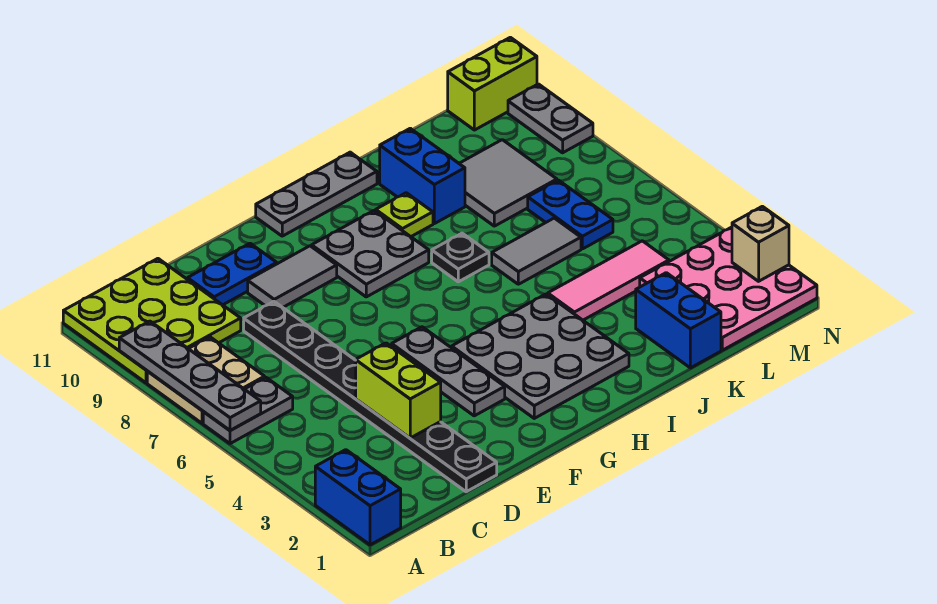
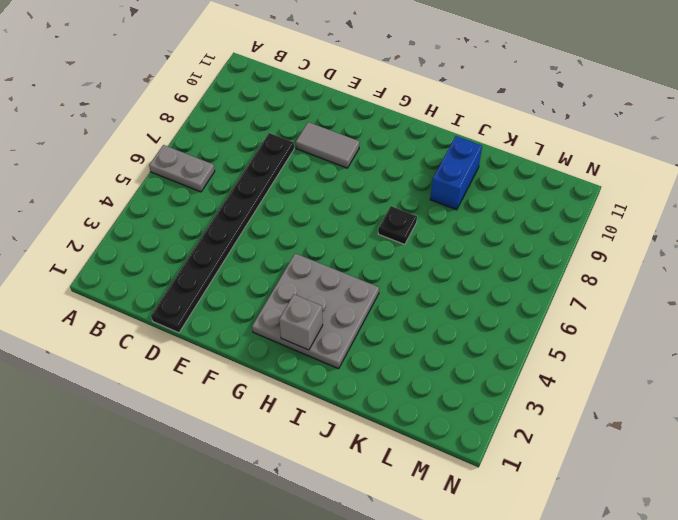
grey 1x1 brick [279,294,323,350] -> none
none -> blue 1x2 brick [315,450,401,545]
none -> tan 2x2 plate [147,337,265,423]
none -> lime 3x3 plate [63,259,241,383]

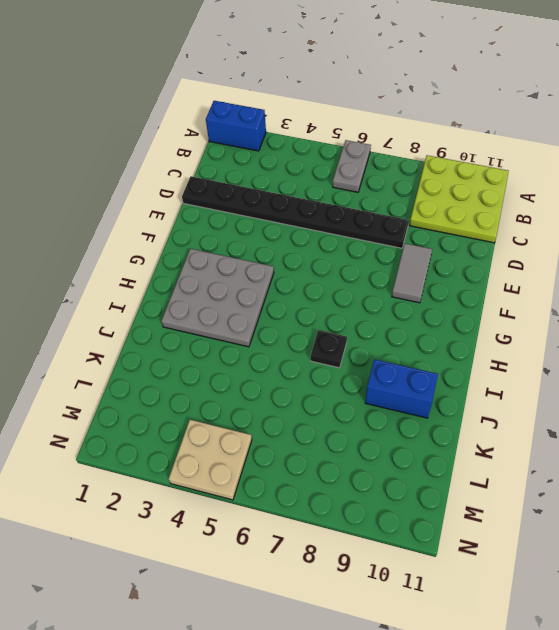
tan 2x2 plate [169,420,252,500] -> tan 2x2 plate moved to [147,337,265,423]
none -> blue 1x2 plate [187,243,277,305]
none -> grey 1x3 plate [392,327,505,416]
none -> grey 2x2 plate [311,211,429,297]

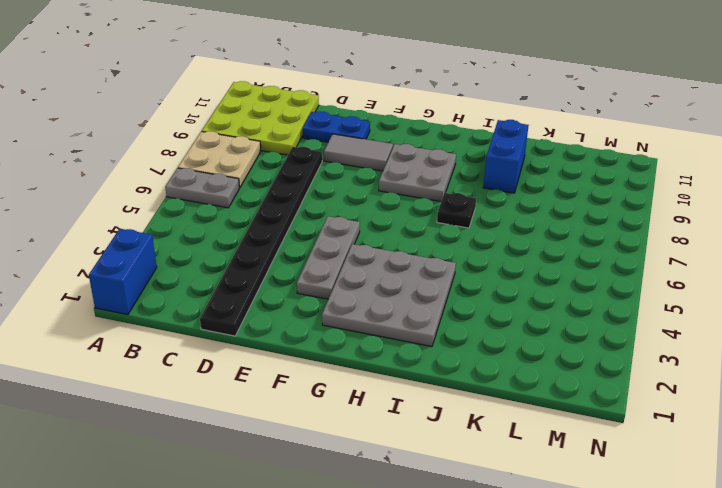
none -> grey 1x3 plate [256,152,377,236]
none -> lime 1x1 plate [376,193,433,237]
none -> pink 1x3 tile [548,241,669,320]

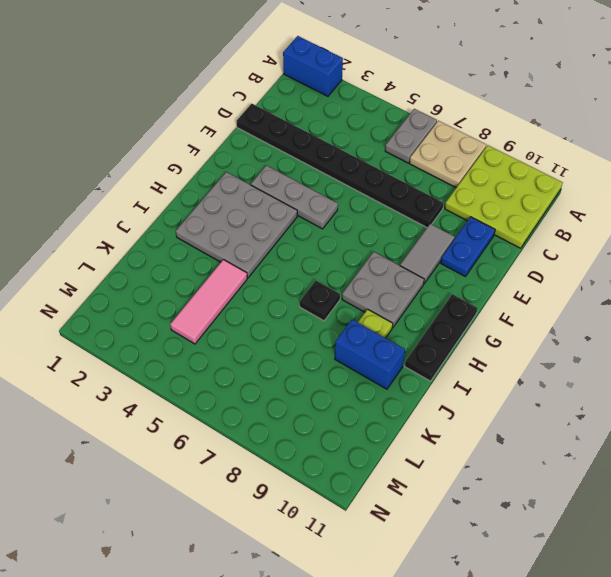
black 1x3 plate [405,294,478,381] -> grey 1x3 plate [256,152,377,236]
none -> grey 1x2 tile [492,218,581,284]
none -> blue 1x2 brick [636,273,721,368]
none -> grey 2x2 tile [459,140,557,226]

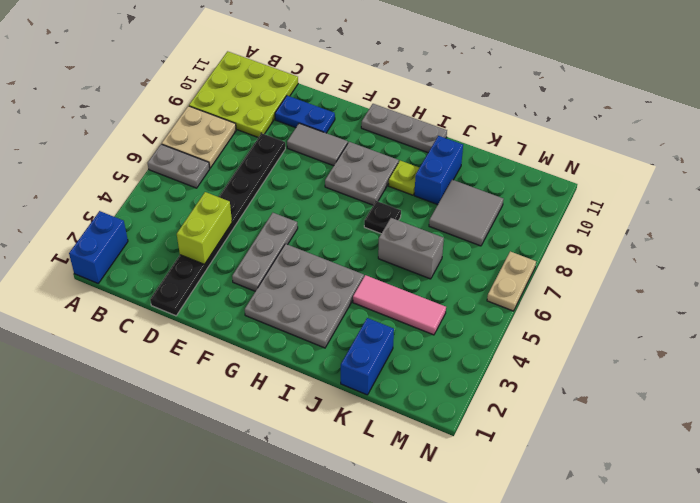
grey 1x2 brick [378,218,444,279] -> grey 1x2 tile [492,218,581,284]
tan 1x2 plate [487,251,536,311] -> none
none -> pink 3x3 plate [640,227,817,350]
none -> blue 1x2 plate [528,180,613,249]
none -> lime 1x2 brick [448,37,537,130]

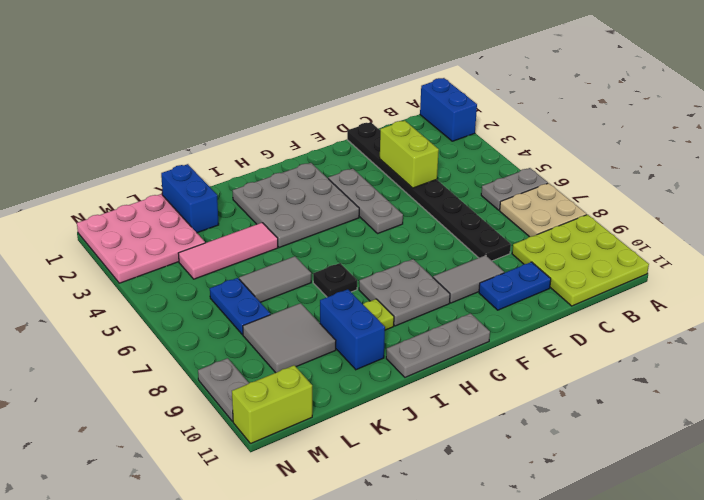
none -> grey 1x4 plate [119,321,261,431]
none -> tan 1x1 brick [732,206,789,281]

